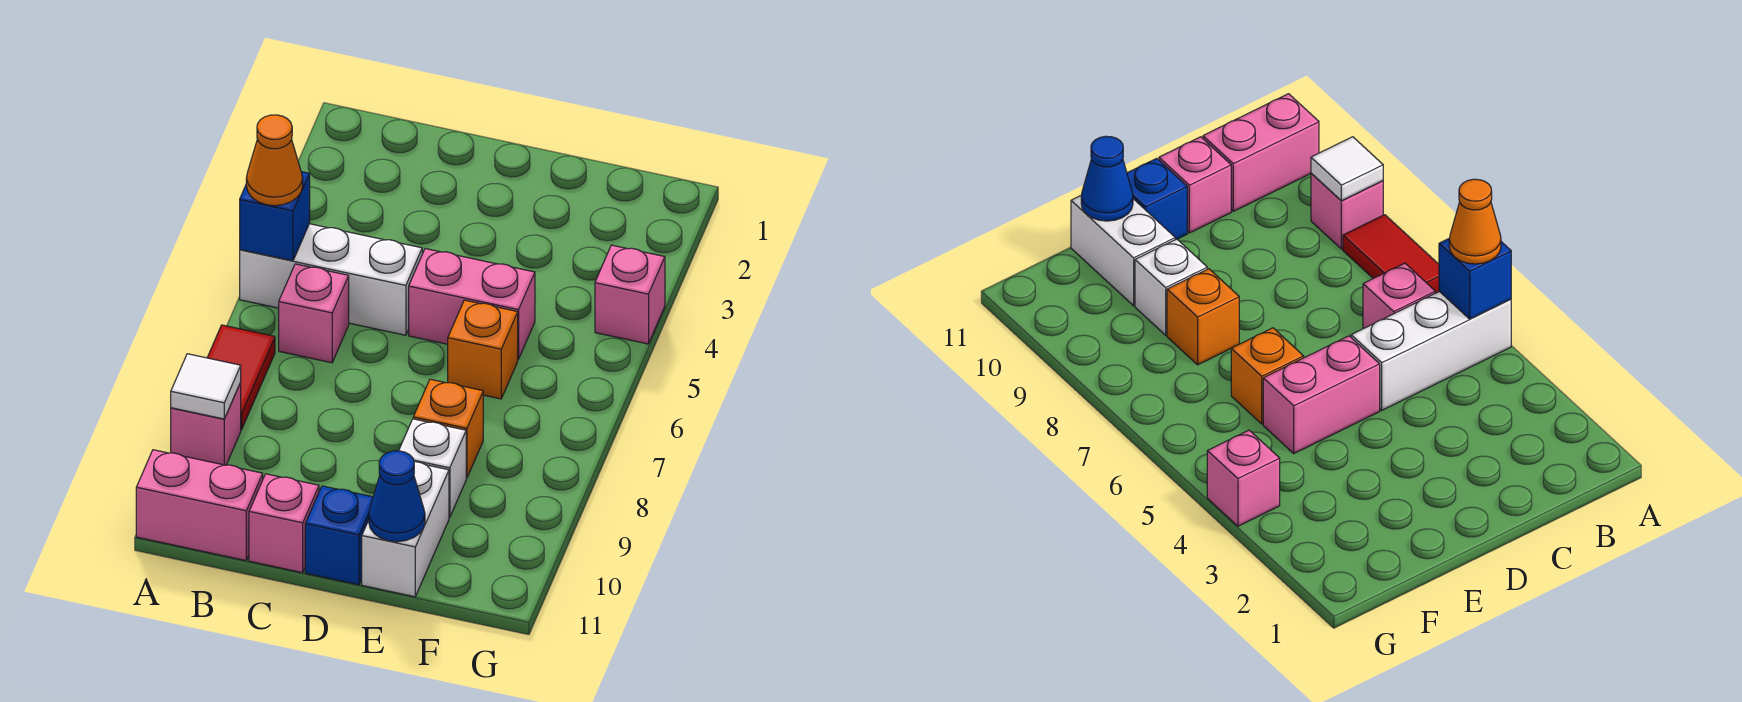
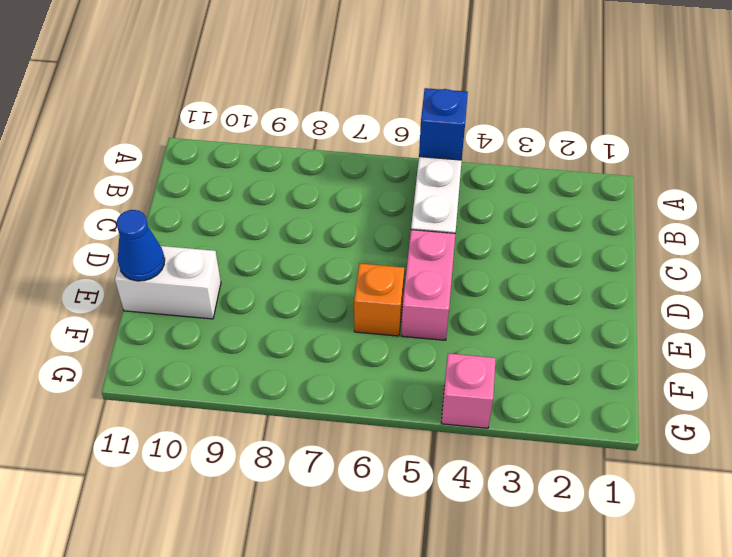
none -> red 1x2 tile [207,325,275,430]
none -> pink 1x1 brick [171,383,241,465]
none -> pink 1x2 brick [136,450,263,561]

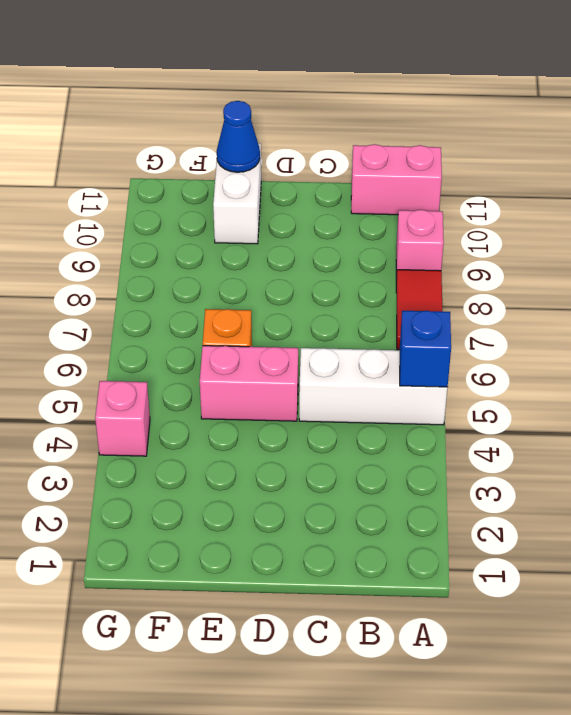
none -> pink 1x1 brick [279,264,349,363]
none -> pink 1x1 brick [249,474,319,573]
none -> blue 1x1 brick [305,486,373,585]

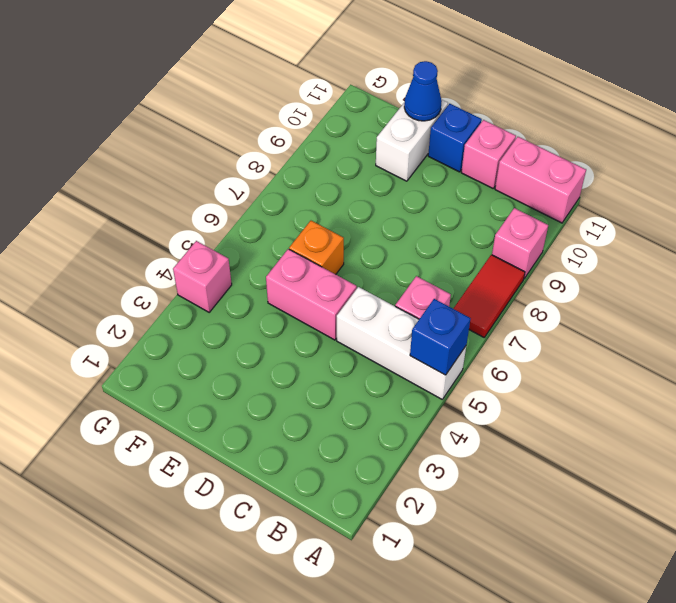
none -> orange 1x1 brick [413,379,483,478]
none -> white 1x1 brick [399,419,466,518]
none -> white 1x1 tile [171,354,241,419]

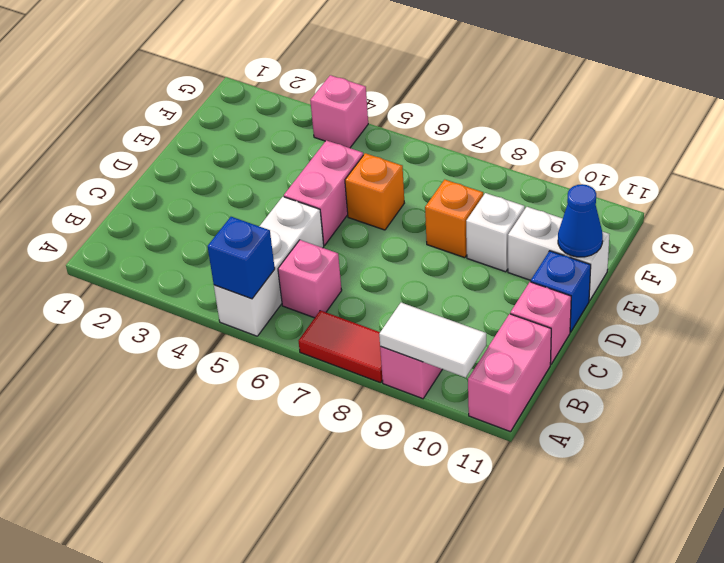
white 1x2 tile [379,303,486,377] -> white 1x1 tile [171,354,241,419]
none -> orange 1x1 cone [246,115,303,206]

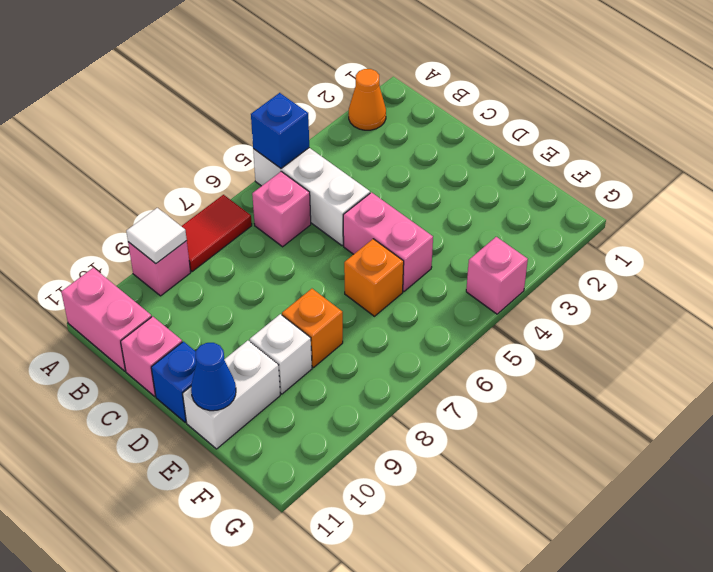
orange 1x1 cone [349,69,386,130] -> orange 1x1 cone moved to [246,115,303,206]

